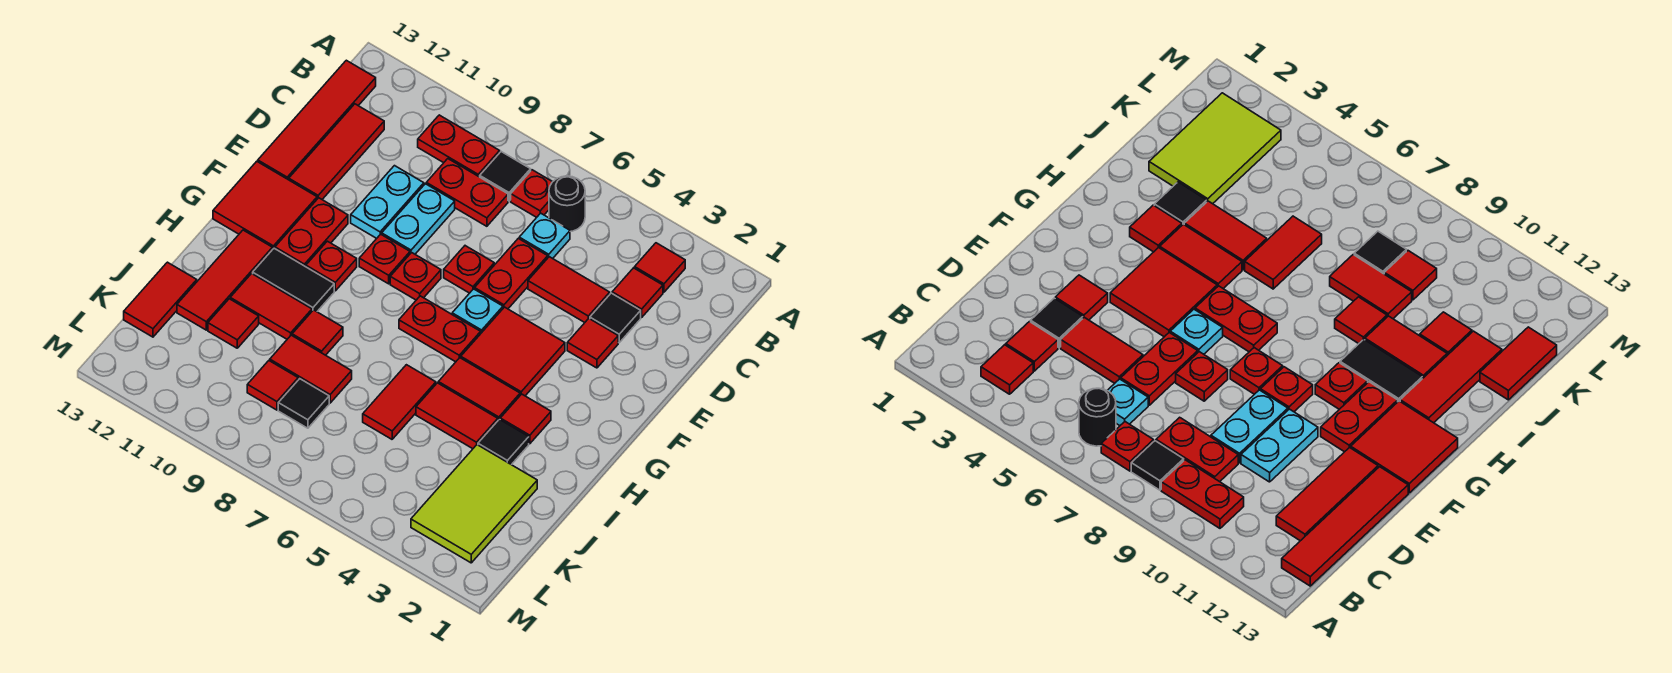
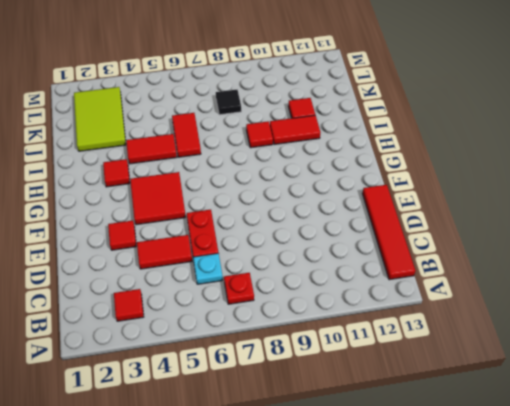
none -> black 1x1 round brick [549,176,585,232]
none -> black 1x1 tile [480,152,531,201]
none -> red 1x2 plate [418,115,500,177]
none -> red 1x1 tile [612,268,663,317]

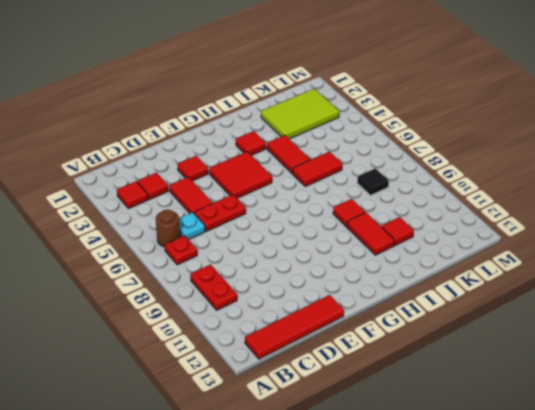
brown 1x1 round brick [156,210,180,247] -> black 1x1 round brick [549,176,585,232]
none -> black 1x1 tile [480,152,531,201]
none -> red 1x2 plate [426,159,508,226]
none -> red 1x3 tile [289,104,384,199]
none -> black 1x1 tile [590,293,641,343]

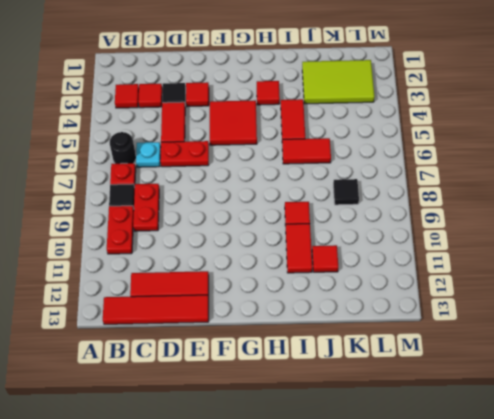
none -> cyan 1x2 plate [382,184,455,254]
none -> cyan 1x2 plate [351,166,424,238]
none -> red 1x1 plate [444,246,494,293]
none -> cyan 1x1 plate [452,289,503,333]

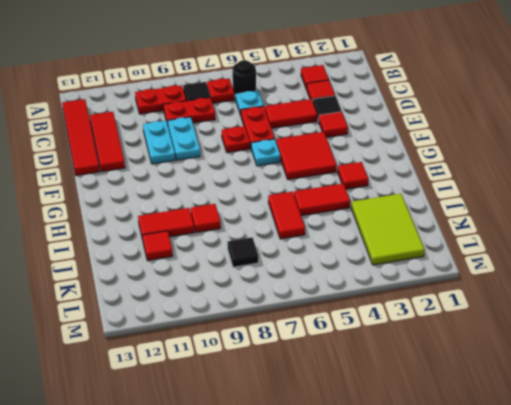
none -> red 1x1 plate [390,253,441,300]
none -> red 1x1 plate [359,234,410,284]
none -> red 1x2 plate [275,198,348,267]
none -> red 2x2 tile [213,161,317,250]

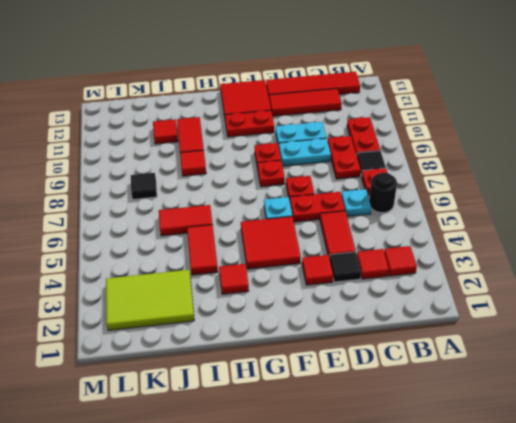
none -> red 1x2 plate [399,296,481,362]
none -> red 1x1 plate [306,241,357,291]
none -> red 1x2 tile [438,358,520,420]
none -> black 1x2 tile [253,248,334,312]

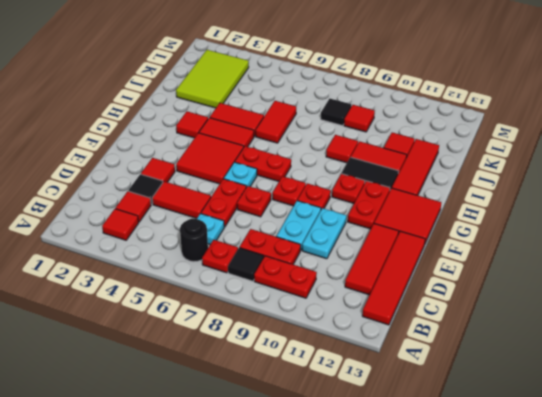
none -> black 1x1 tile [478,419,529,465]
none -> red 1x2 tile [270,335,352,403]
none -> red 1x2 tile [124,262,197,337]

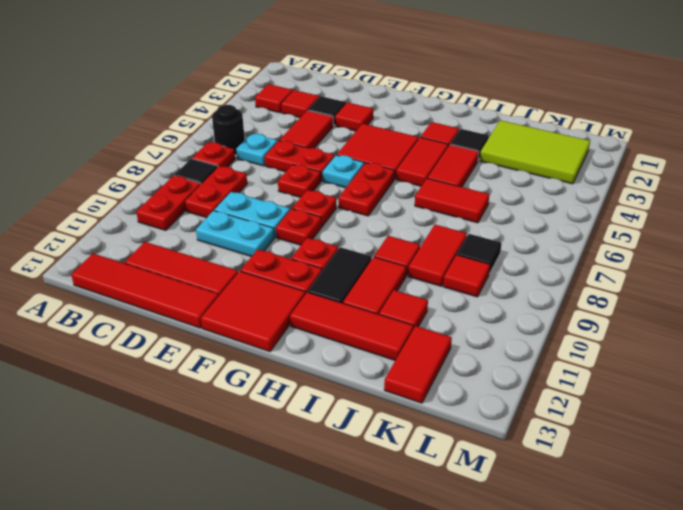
red 1x2 tile [384,326,452,403] -> red 1x2 tile turned to [124,262,197,337]

